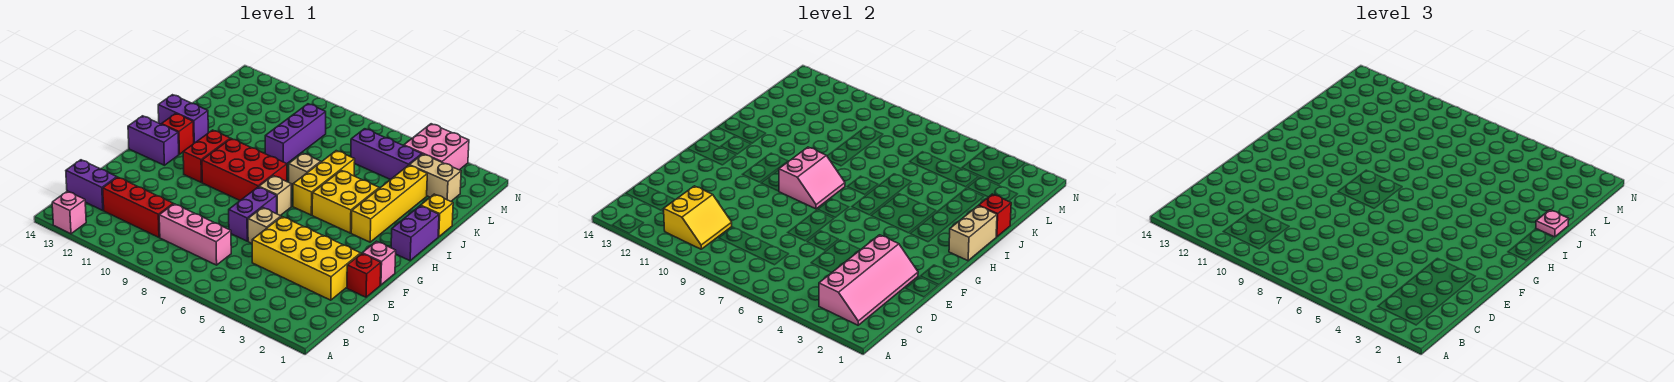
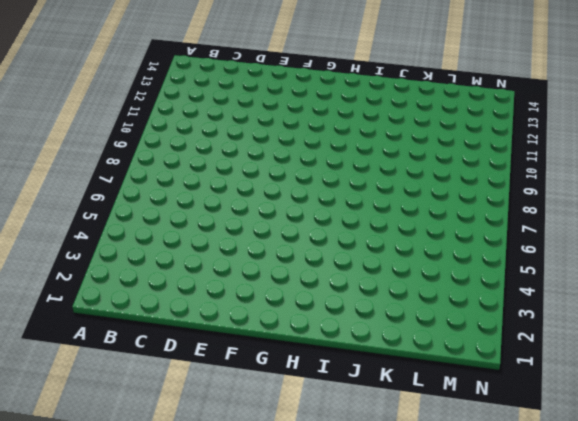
none -> pink 1x1 brick [52,191,86,234]
none -> pink 1x3 brick [159,204,231,265]
none -> red 1x3 brick [103,177,173,237]
none -> purple 1x2 brick [66,160,117,211]

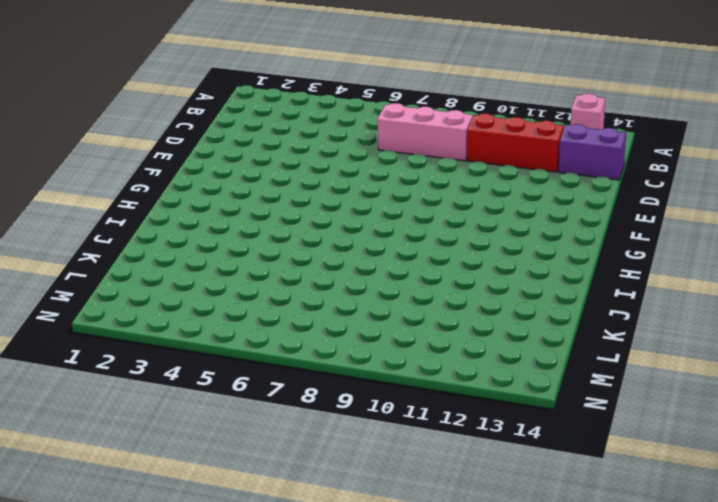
none -> yellow 2x4 brick [252,217,361,300]
none -> red 1x1 brick [347,253,381,297]
none -> tan 1x1 brick [248,208,281,243]
none -> purple 1x2 brick [229,187,277,241]

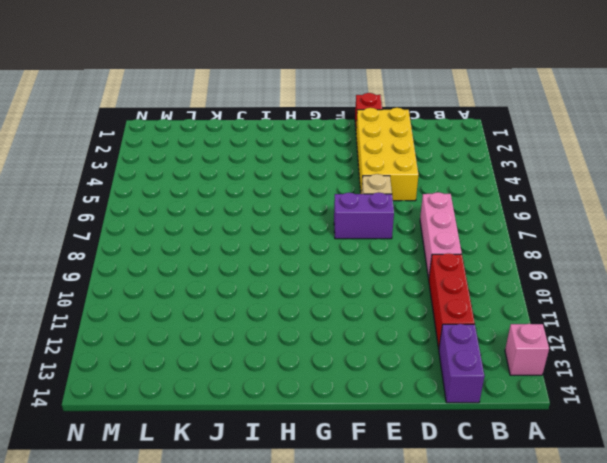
none -> pink 1x1 brick [362,241,396,285]
none -> tan 1x1 brick [259,176,291,216]
none -> red 2x3 brick [202,139,287,200]
none -> red 1x2 brick [183,130,230,183]

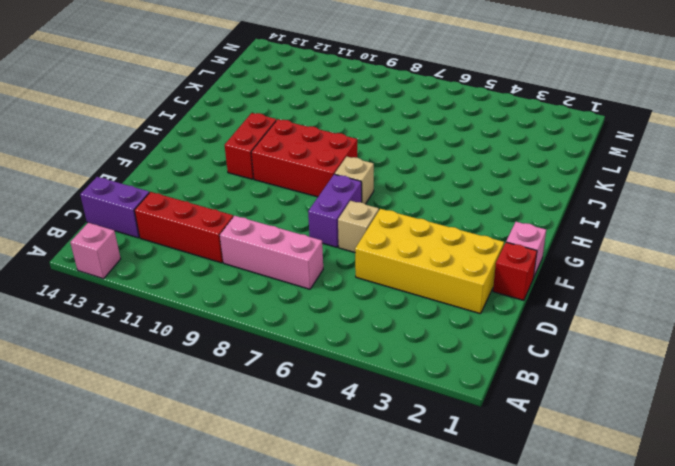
none -> purple 1x2 brick [128,116,179,165]
none -> purple 1x2 brick [391,206,439,261]
none -> yellow 1x4 brick [351,165,427,242]
none -> yellow 2x2 brick [312,170,379,233]

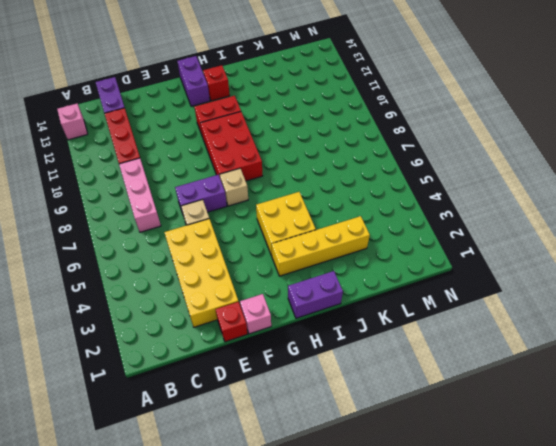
none -> yellow 1x3 brick [293,151,355,215]
none -> tan 1x1 brick [289,153,321,188]
none -> purple 1x2 brick [158,95,208,143]
none -> yellow 1x1 brick [421,194,453,237]

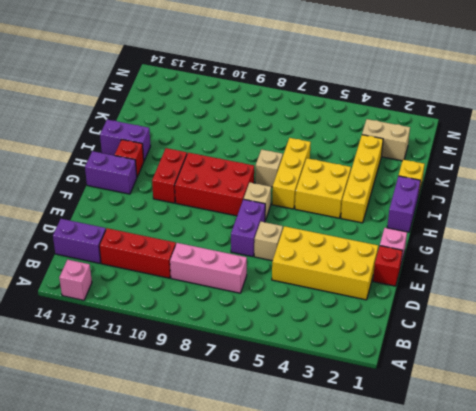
none -> purple 1x3 brick [265,104,326,164]
none -> purple 1x3 brick [351,129,422,180]
none -> pink 2x2 brick [404,124,469,170]
none -> pink 2x4 slope [819,235,918,325]

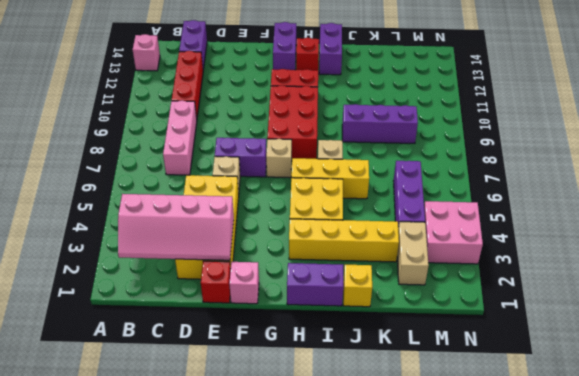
none -> yellow 2x2 slope [663,186,732,249]
none -> pink 2x2 slope [779,147,845,209]
none -> tan 1x2 brick [949,206,997,261]
none -> red 1x1 brick [979,194,1011,237]

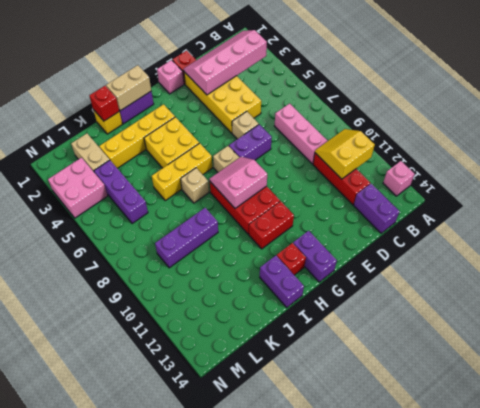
none -> pink 1x1 plate [1536,210,1569,237]

